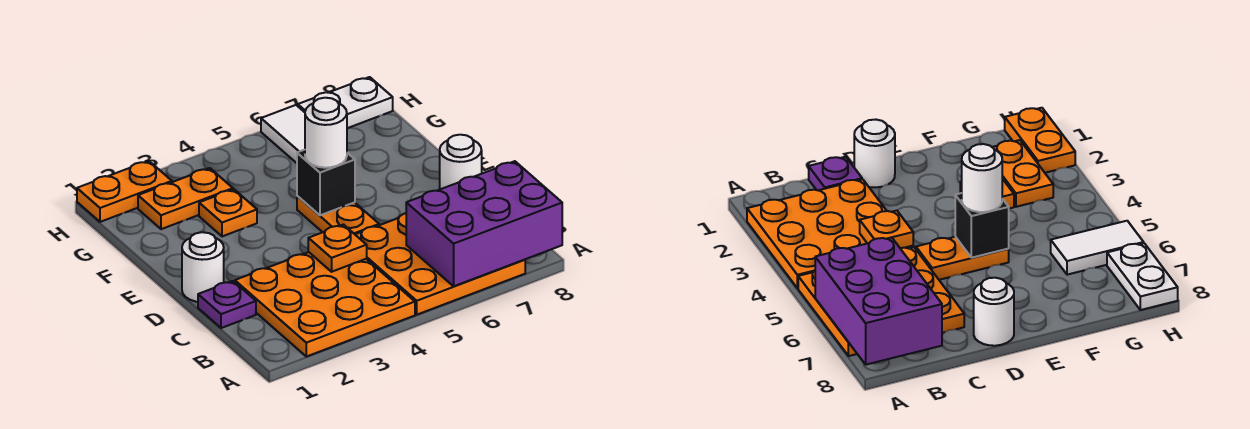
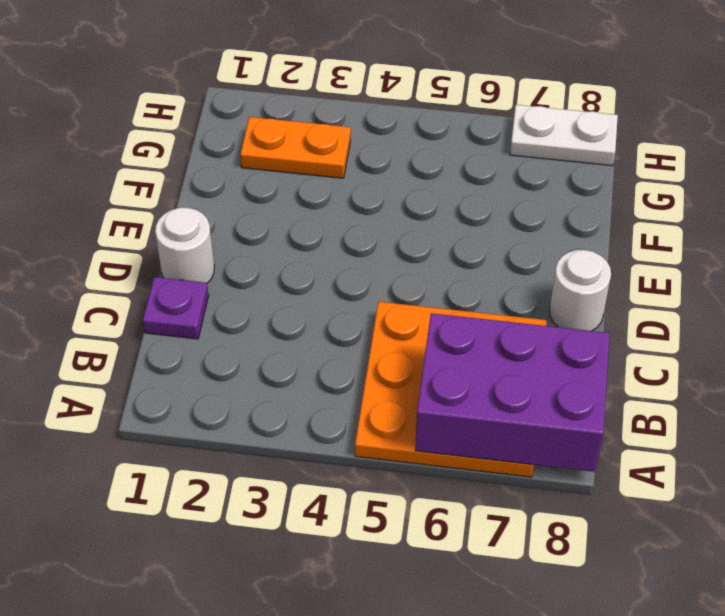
none -> orange 3x3 plate [235,252,415,357]
none -> orange 1x2 plate [297,196,379,234]
none -> orange 1x1 plate [199,189,257,236]

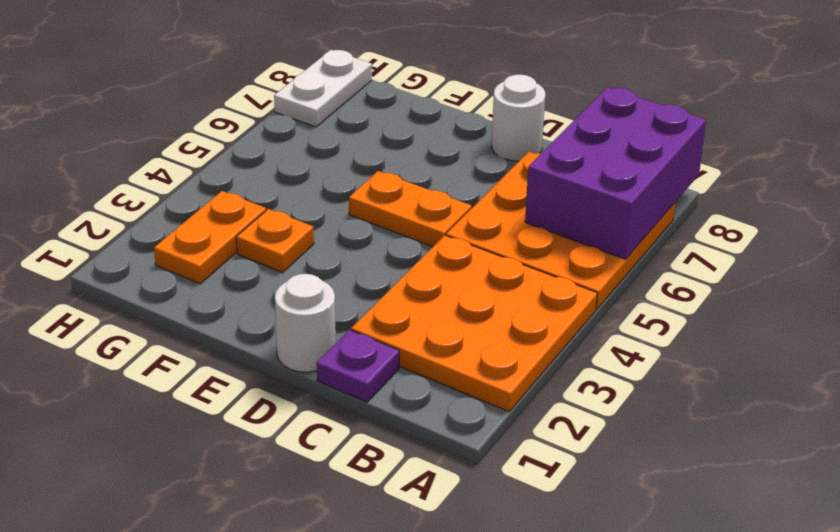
none -> white 1x2 tile [261,105,305,163]
none -> orange 1x2 plate [77,161,172,222]
none -> orange 1x1 plate [308,225,367,272]

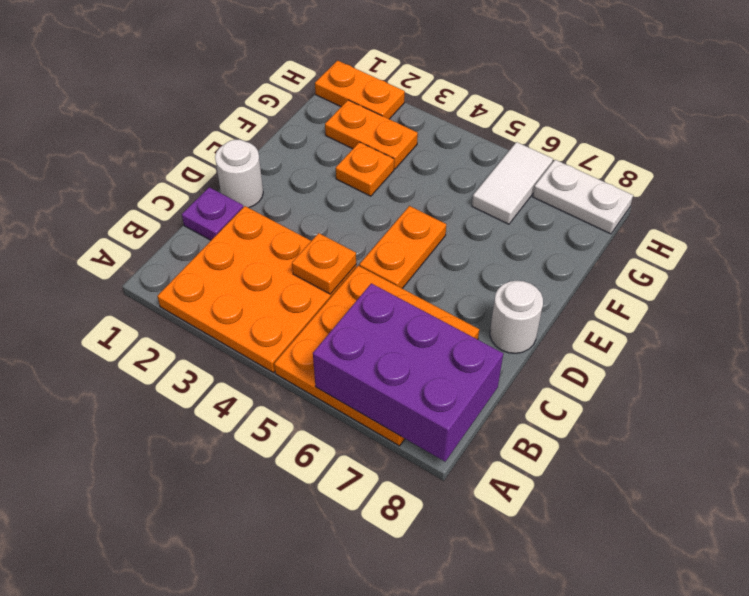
none -> black 1x1 brick [297,150,355,215]
none -> white 1x1 round brick [305,98,347,168]

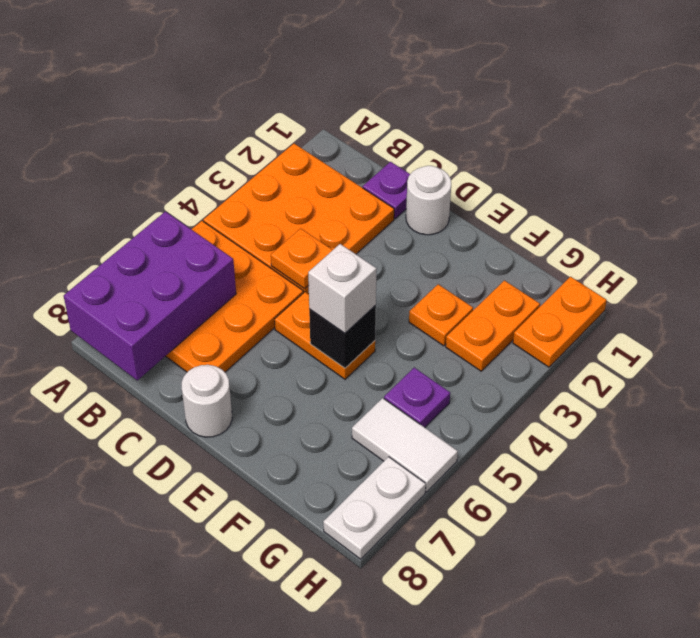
white 1x1 brick [308,244,377,333] -> white 1x1 round brick [305,98,347,168]
purple 1x1 plate [384,368,450,427] -> none

